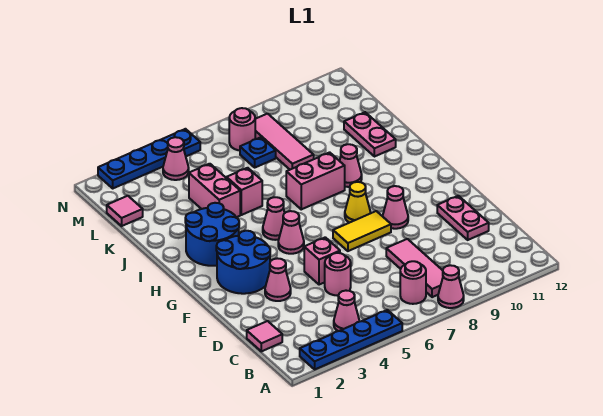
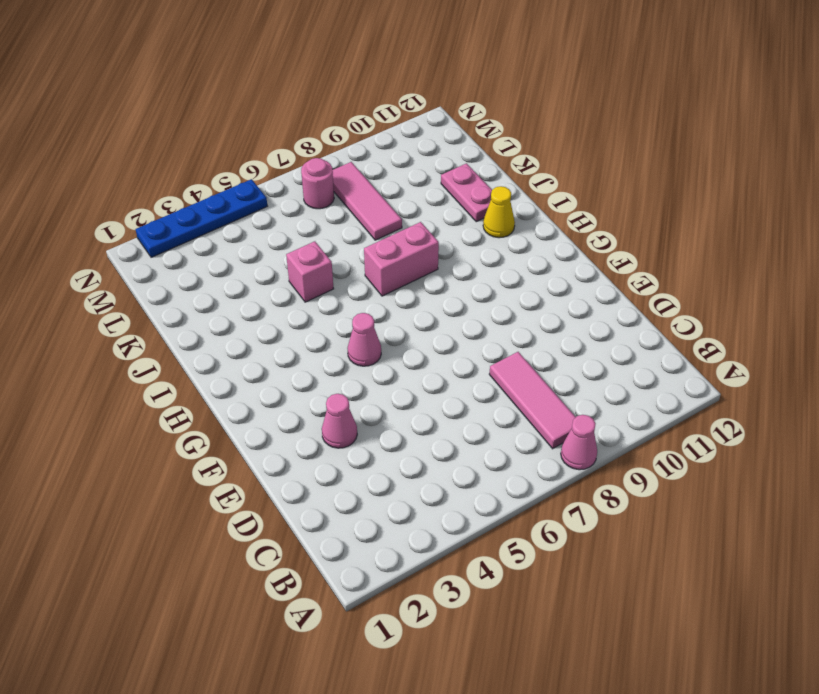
yellow 1x1 cone [483,186,515,238] -> yellow 1x1 cone moved to [345,182,371,223]
none -> blue 1x4 plate [300,310,402,369]
none -> pink 1x1 cone [334,291,359,331]
none -> pink 1x1 round brick [400,261,426,304]

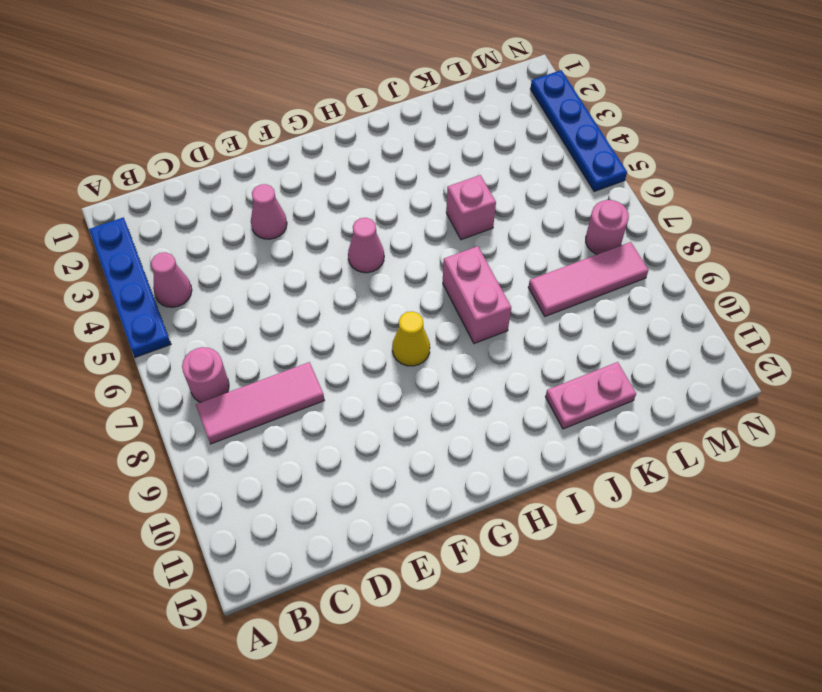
none -> pink 1x1 cone [438,265,464,308]
none -> pink 1x1 tile [247,321,282,351]
none -> pink 1x1 round brick [325,253,351,296]

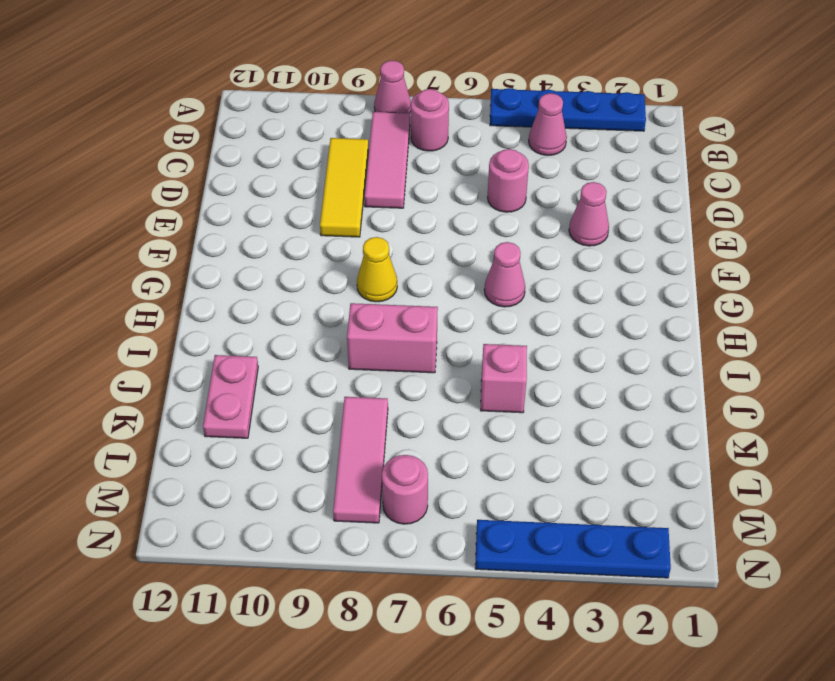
yellow 1x3 tile [320,138,368,237] -> none
none -> pink 1x1 tile [247,321,282,351]
none -> pink 1x2 plate [437,196,489,240]
none -> pink 1x1 brick [304,237,340,285]

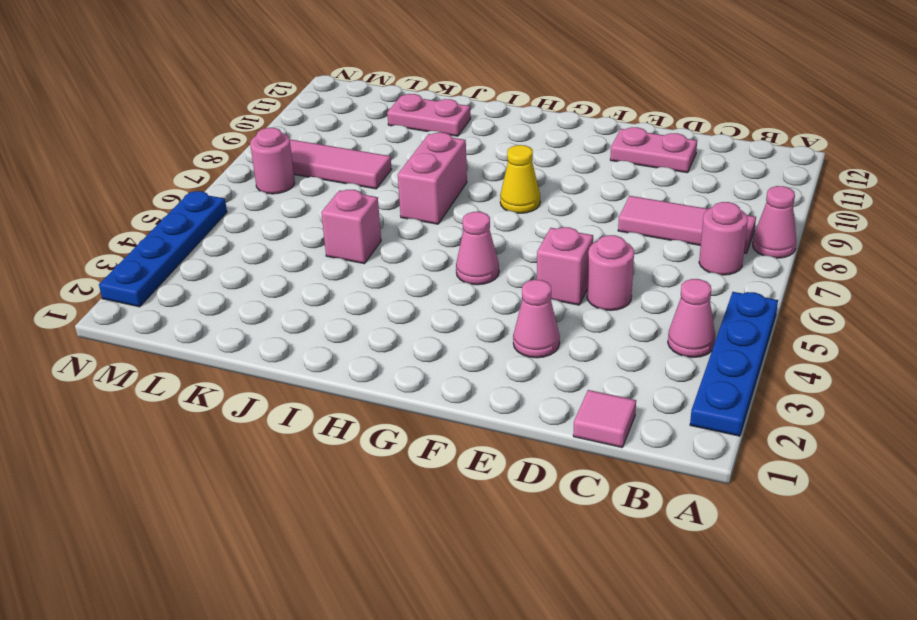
none -> blue 2x2 round brick [216,231,270,294]
none -> yellow 1x2 tile [333,211,391,251]
none -> pink 1x1 cone [383,186,408,229]

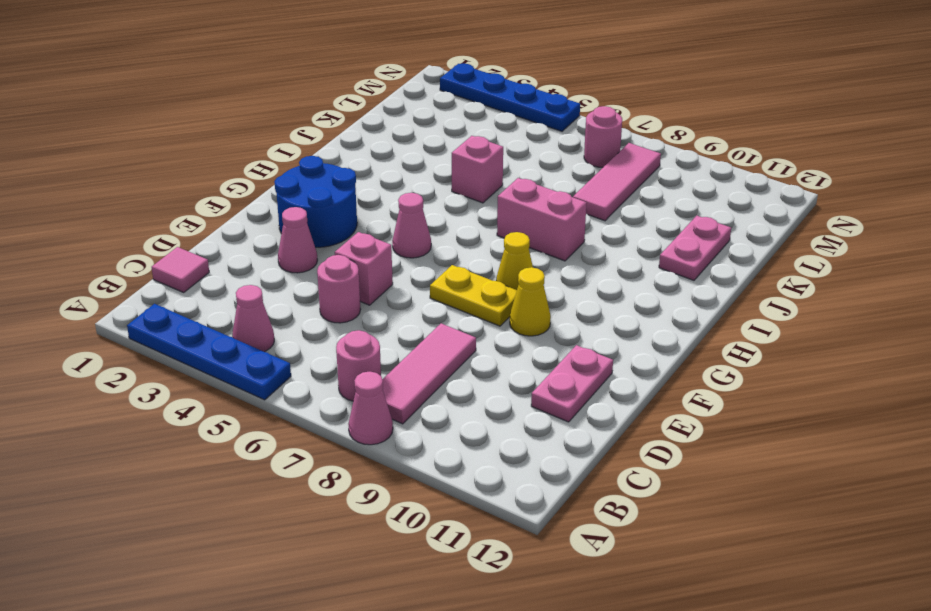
yellow 1x2 plate [430,265,517,326] -> yellow 1x2 tile [333,211,391,251]
yellow 1x1 cone [510,267,551,336] -> pink 1x1 cone [383,186,408,229]
none -> blue 2x2 round brick [185,203,239,266]
none -> pink 1x1 cone [263,197,284,240]
none -> pink 1x1 cone [340,144,362,187]

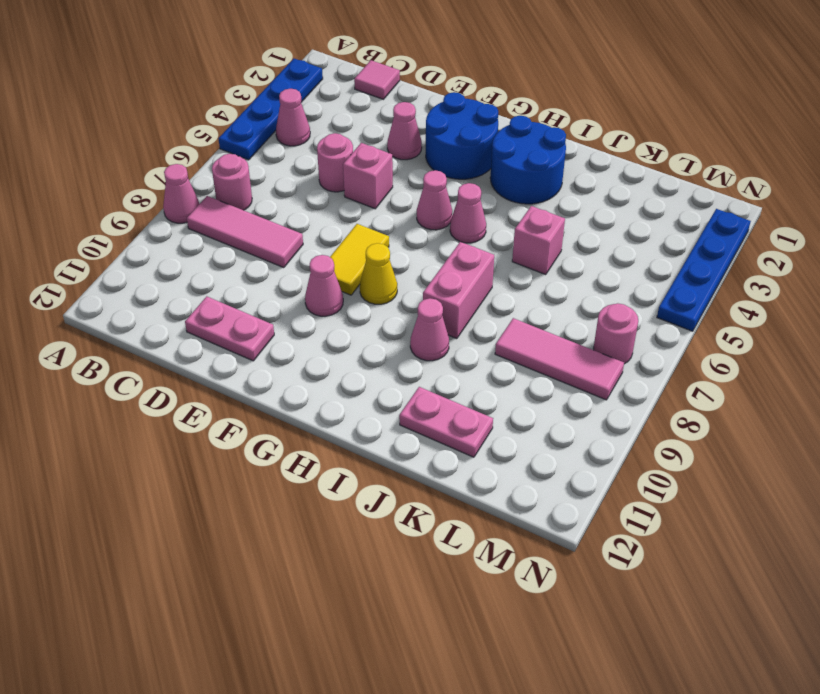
none -> pink 1x2 brick [189,164,240,217]
none -> pink 1x1 tile [107,196,143,226]
none -> blue 1x1 plate [240,137,276,167]

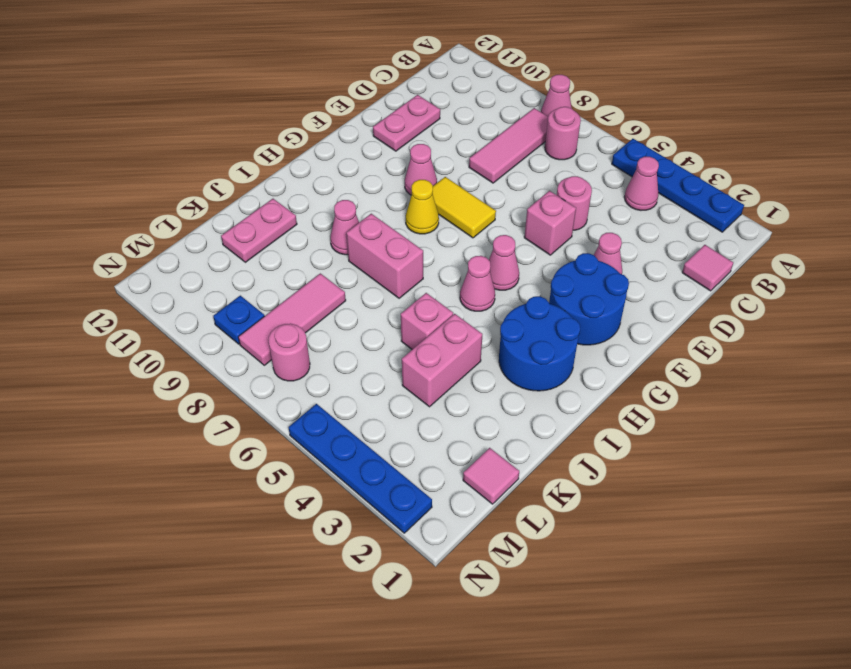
blue 1x1 plate [213,296,264,344] -> blue 1x1 plate moved to [240,137,276,167]
none -> pink 1x1 cone [163,137,189,180]

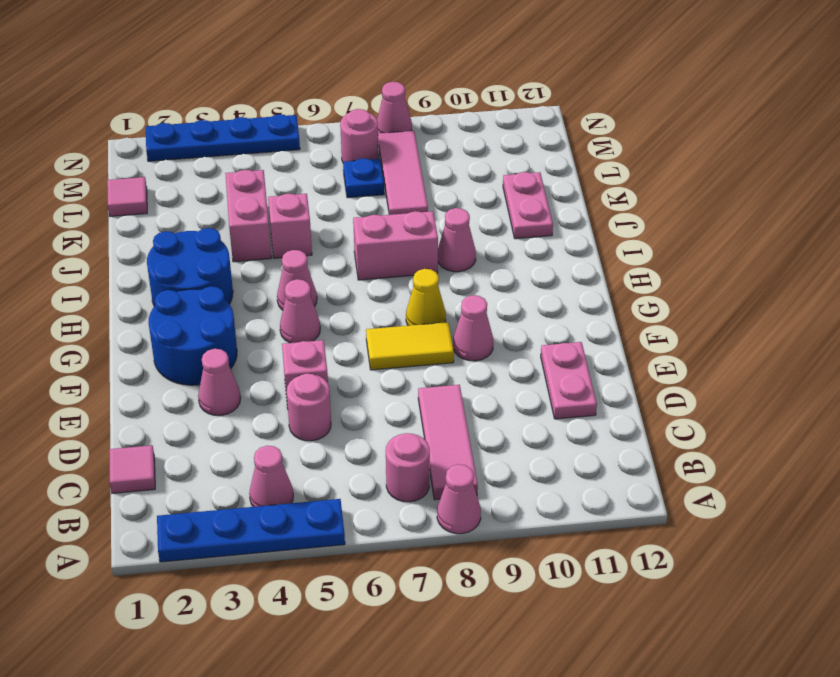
pink 1x1 cone [377,82,412,133] -> pink 1x1 cone moved to [163,137,189,180]

